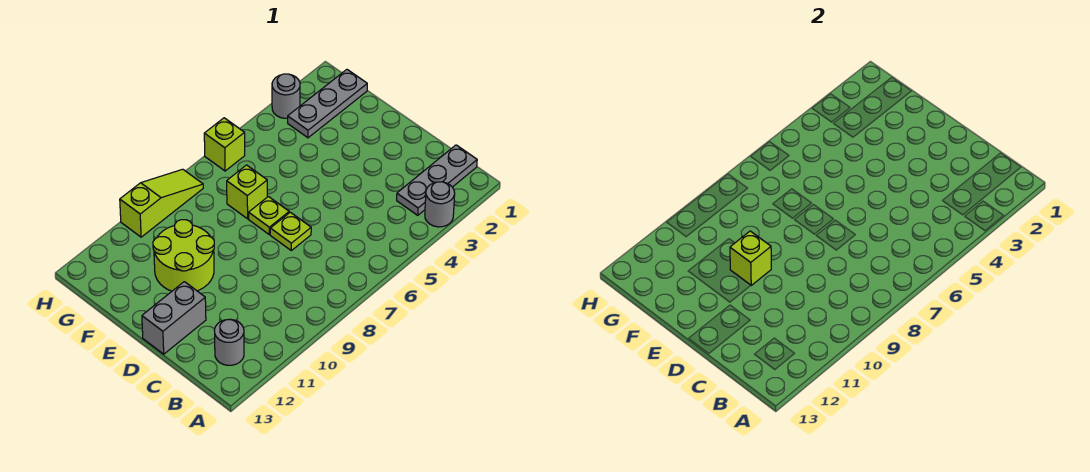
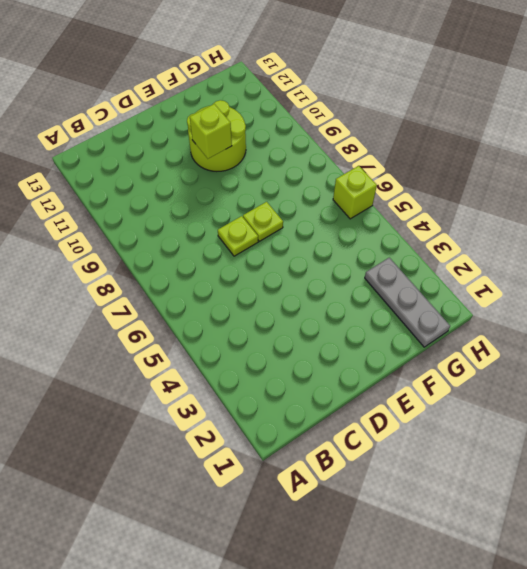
none -> grey 1x1 round brick [425,182,455,227]
none -> grey 1x3 plate [397,145,477,215]
none -> grey 1x1 round brick [214,319,244,365]

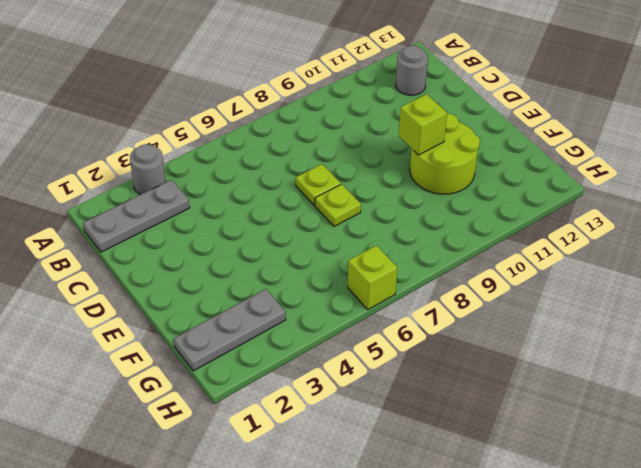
none -> grey 1x2 brick [142,282,206,354]
none -> lime 1x1 brick [227,165,267,219]
none -> grey 1x1 round brick [272,74,300,118]

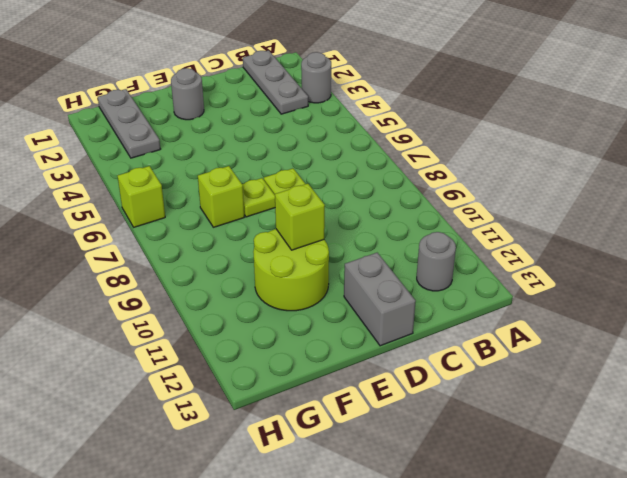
grey 1x1 round brick [171,68,204,120] -> grey 1x1 round brick moved to [272,74,300,118]
none -> lime 1x3 slope [120,169,203,237]

